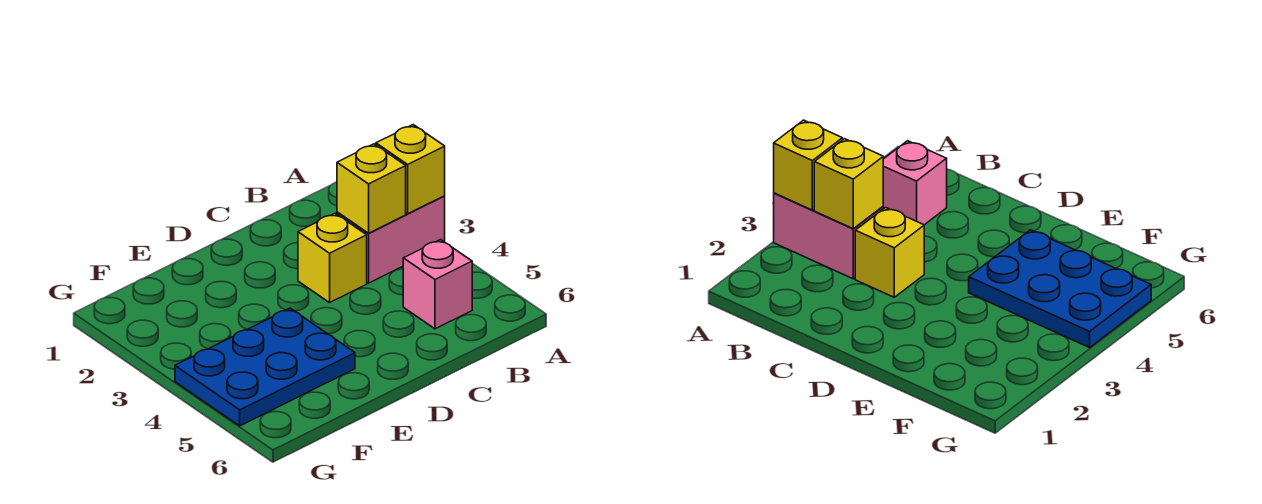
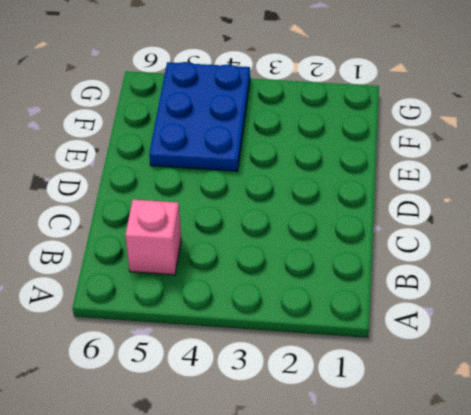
none -> pink 1x2 brick [337,196,445,283]
none -> yellow 1x1 brick [298,213,367,303]

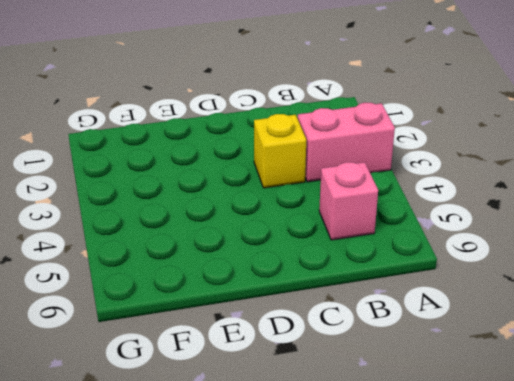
none -> blue 2x3 plate [175,308,355,426]
none -> yellow 1x1 brick [376,125,445,214]

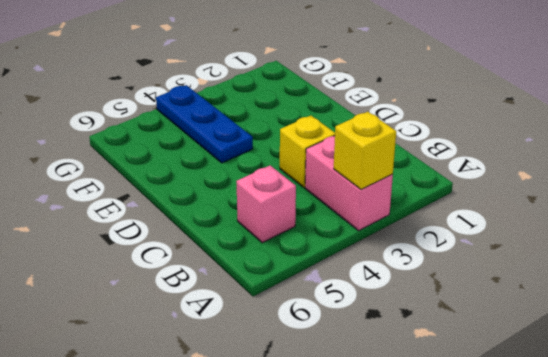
blue 1x3 plate [156,85,253,163] -> blue 2x3 plate [175,308,355,426]
none -> yellow 1x1 brick [337,144,406,233]

